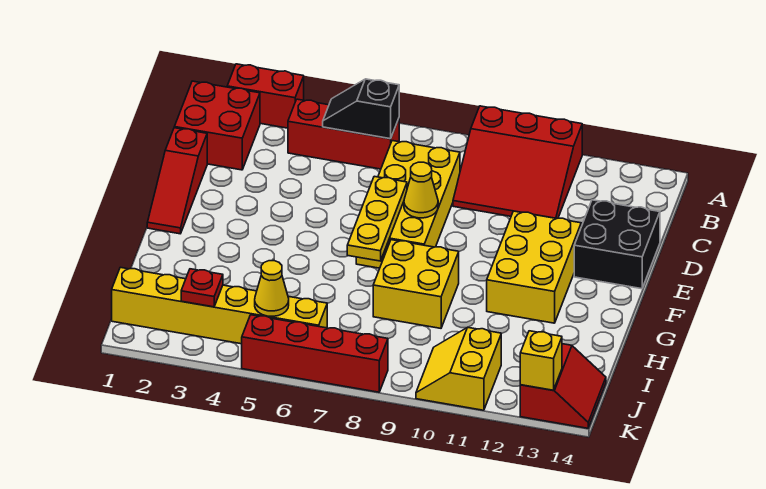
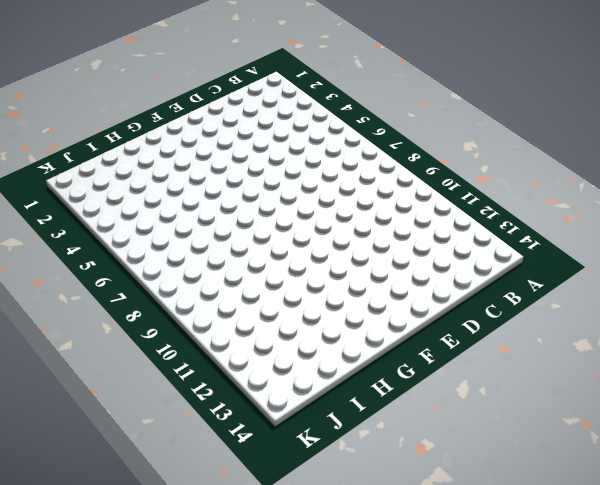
none -> red 1x2 brick [227,64,304,128]
none -> red 3x3 slope [453,106,582,219]
none -> red 2x2 brick [174,81,260,170]

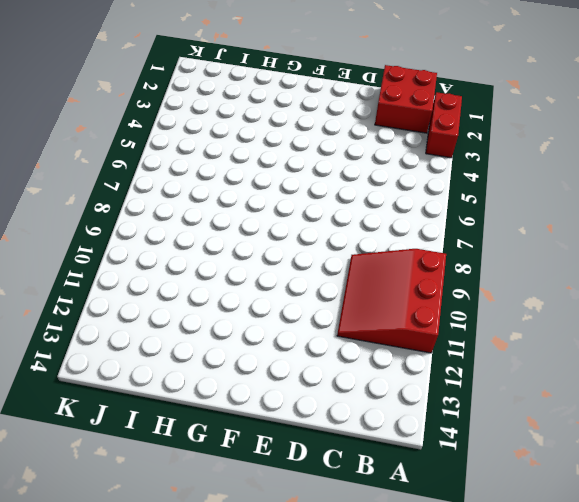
none -> red 1x3 brick [288,99,399,169]
none -> yellow 2x4 brick [356,141,460,268]
none -> red 1x3 slope [147,128,207,234]

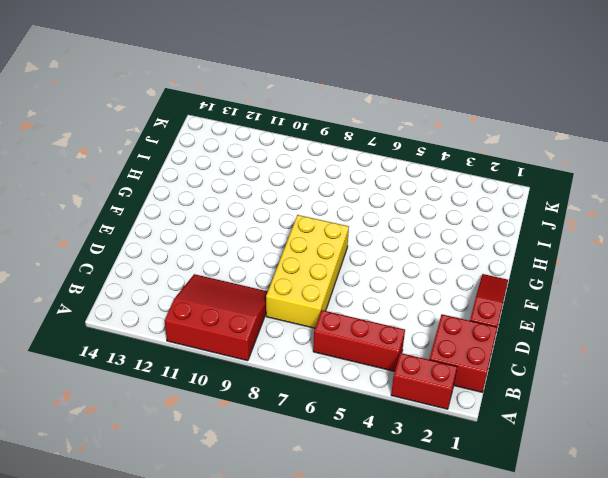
none -> black 2x2 brick [574,200,660,289]
none -> yellow 2x3 brick [487,211,581,323]
none -> yellow 2x2 brick [373,240,459,328]

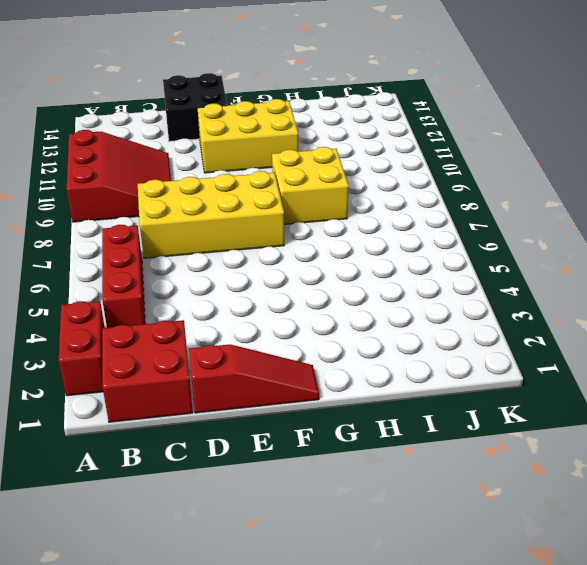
none -> yellow 1x6 brick [112,267,327,344]
none -> yellow 2x2 slope [416,327,501,410]
none -> red 2x2 slope [520,344,606,428]

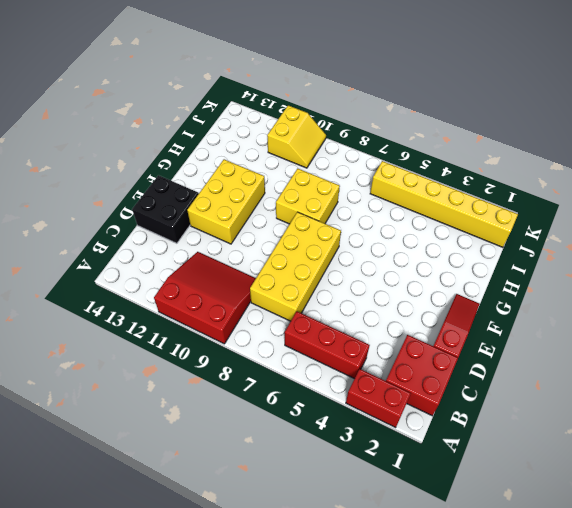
none -> red 2x2 slope [520,344,606,428]
none -> red 1x4 brick [242,315,388,392]
none -> black 1x2 slope [323,79,399,139]

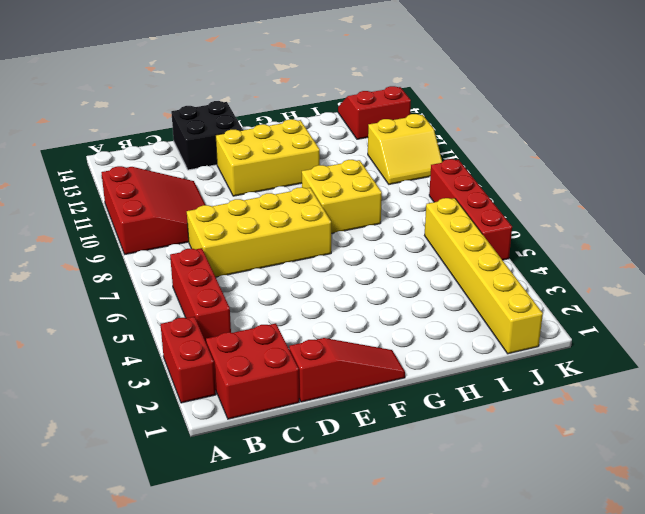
none -> black 1x2 slope [323,79,399,139]
none -> yellow 1x3 plate [347,176,407,261]
none -> yellow 1x1 cone [404,162,438,218]

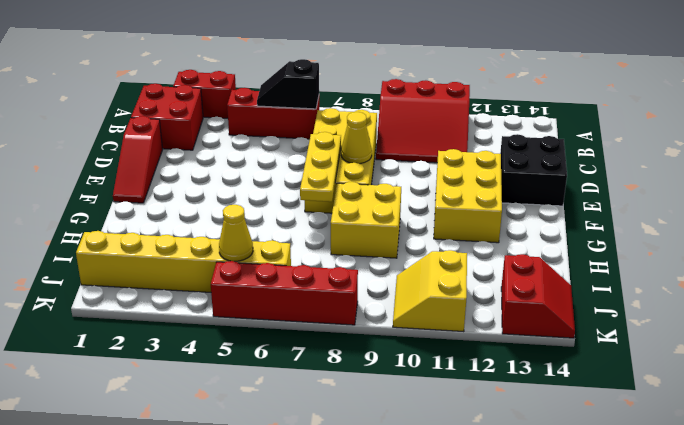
none -> red 1x1 plate [181,269,223,307]
none -> yellow 1x1 brick [520,331,562,390]

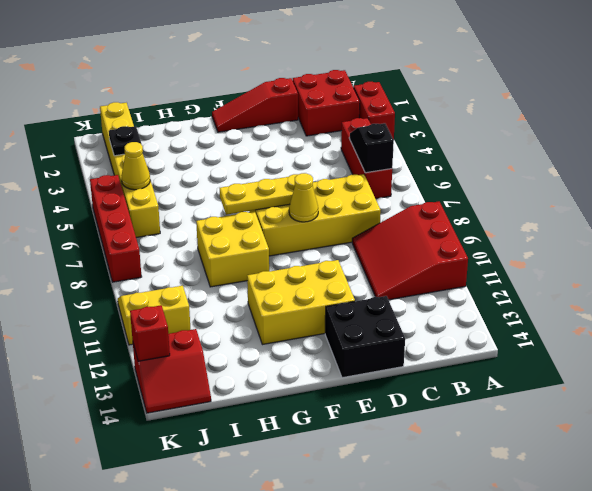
black 1x1 plate [109,126,141,156] -> red 1x1 plate [181,269,223,307]
red 1x1 brick [130,305,170,361] -> yellow 1x1 brick [520,331,562,390]

